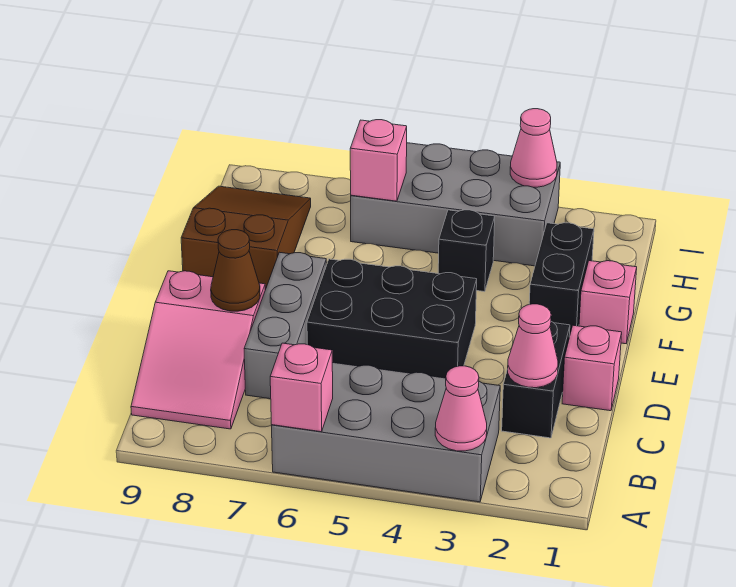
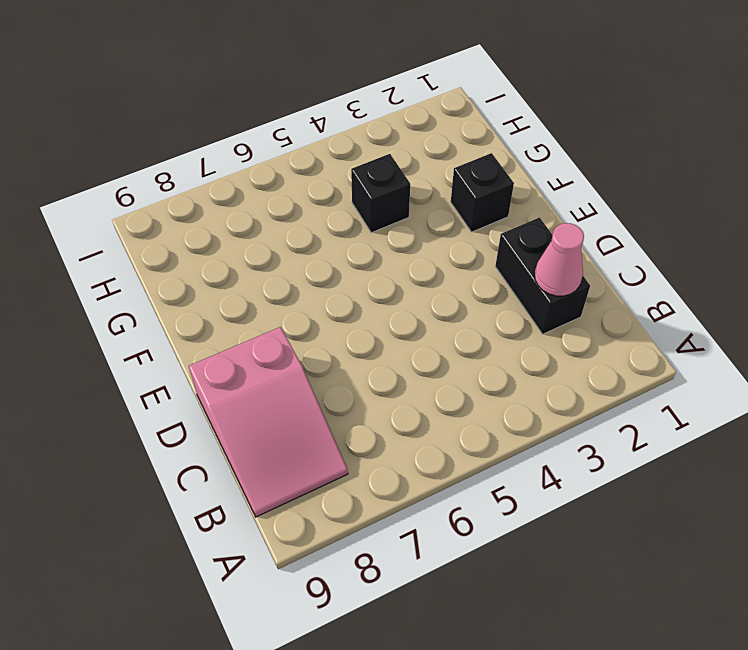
black 1x1 brick [451,153,514,232] -> black 1x2 brick [529,223,594,336]
none -> grey 2x4 brick [272,362,500,502]
none -> grey 1x3 brick [244,252,326,399]
none -> pink 1x1 brick [562,325,622,411]

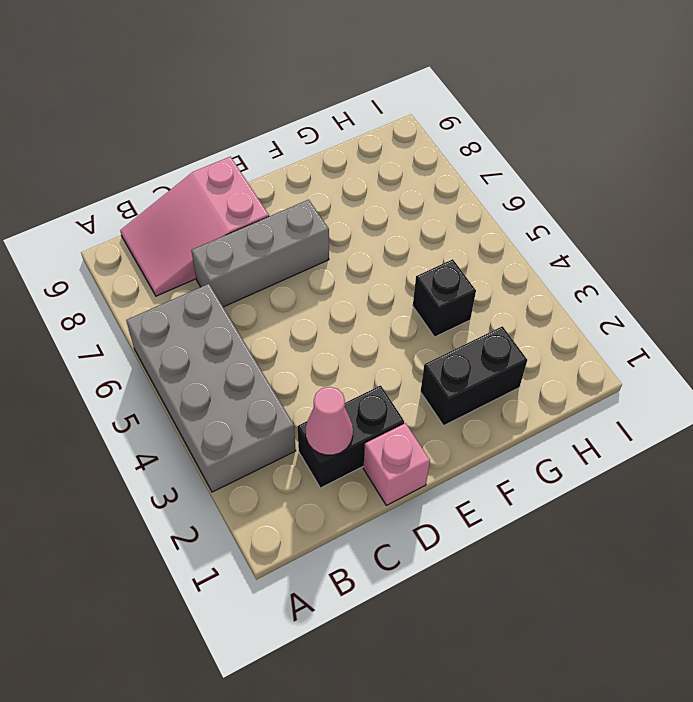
none -> black 2x3 brick [307,259,477,378]
none -> pink 1x1 brick [579,261,637,344]
none -> brown 2x3 slope [181,186,311,290]

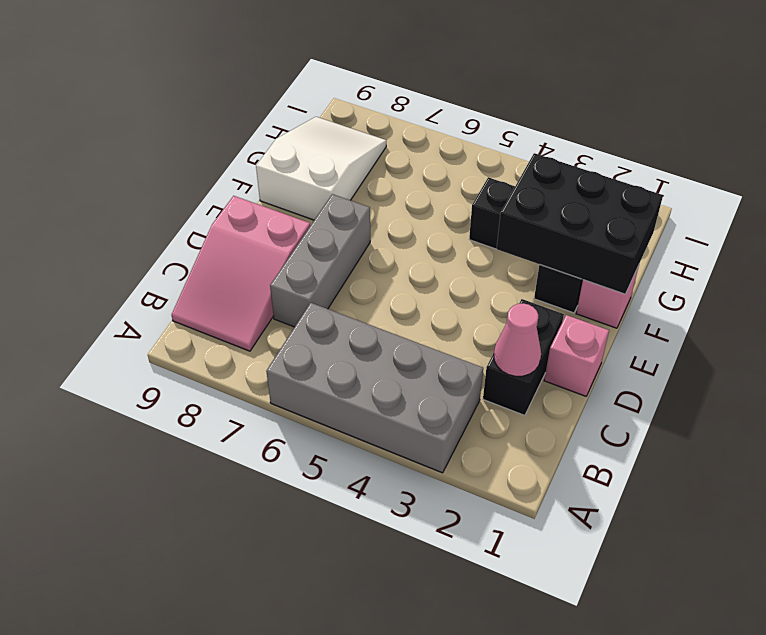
black 2x3 brick [497,153,663,294] -> black 2x3 brick moved to [307,259,477,378]
white 2x3 slope [256,117,386,220] -> brown 2x3 slope [181,186,311,290]
none -> grey 2x4 brick [351,143,560,266]
none -> pink 1x1 cone [435,366,487,451]
none -> pink 1x1 brick [270,343,333,432]

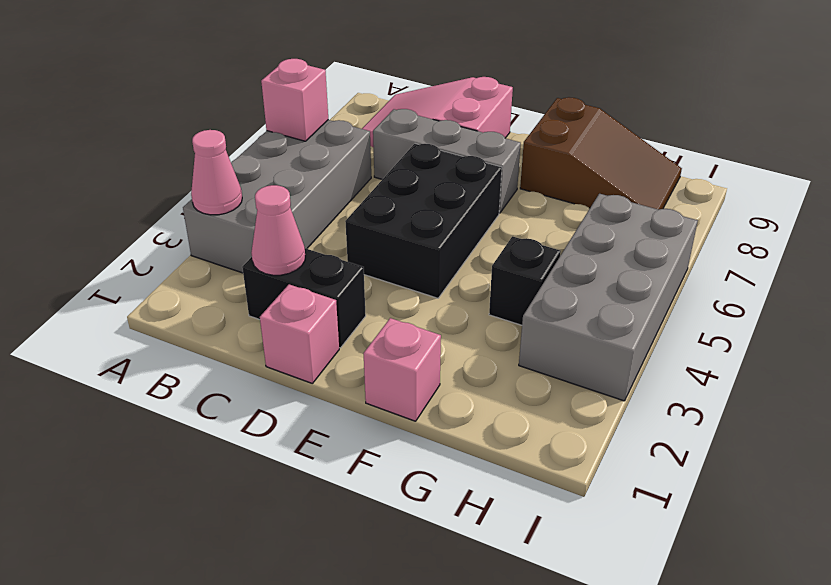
none -> black 1x2 brick [529,223,594,336]
none -> brown 1x1 cone [211,230,260,311]
none -> pink 1x1 brick [350,120,407,201]

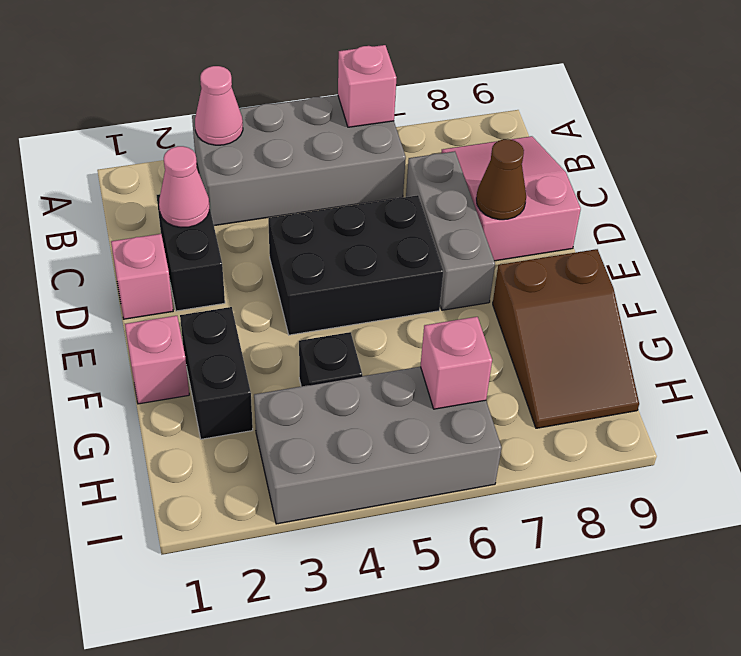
none -> pink 1x1 cone [510,109,557,187]

